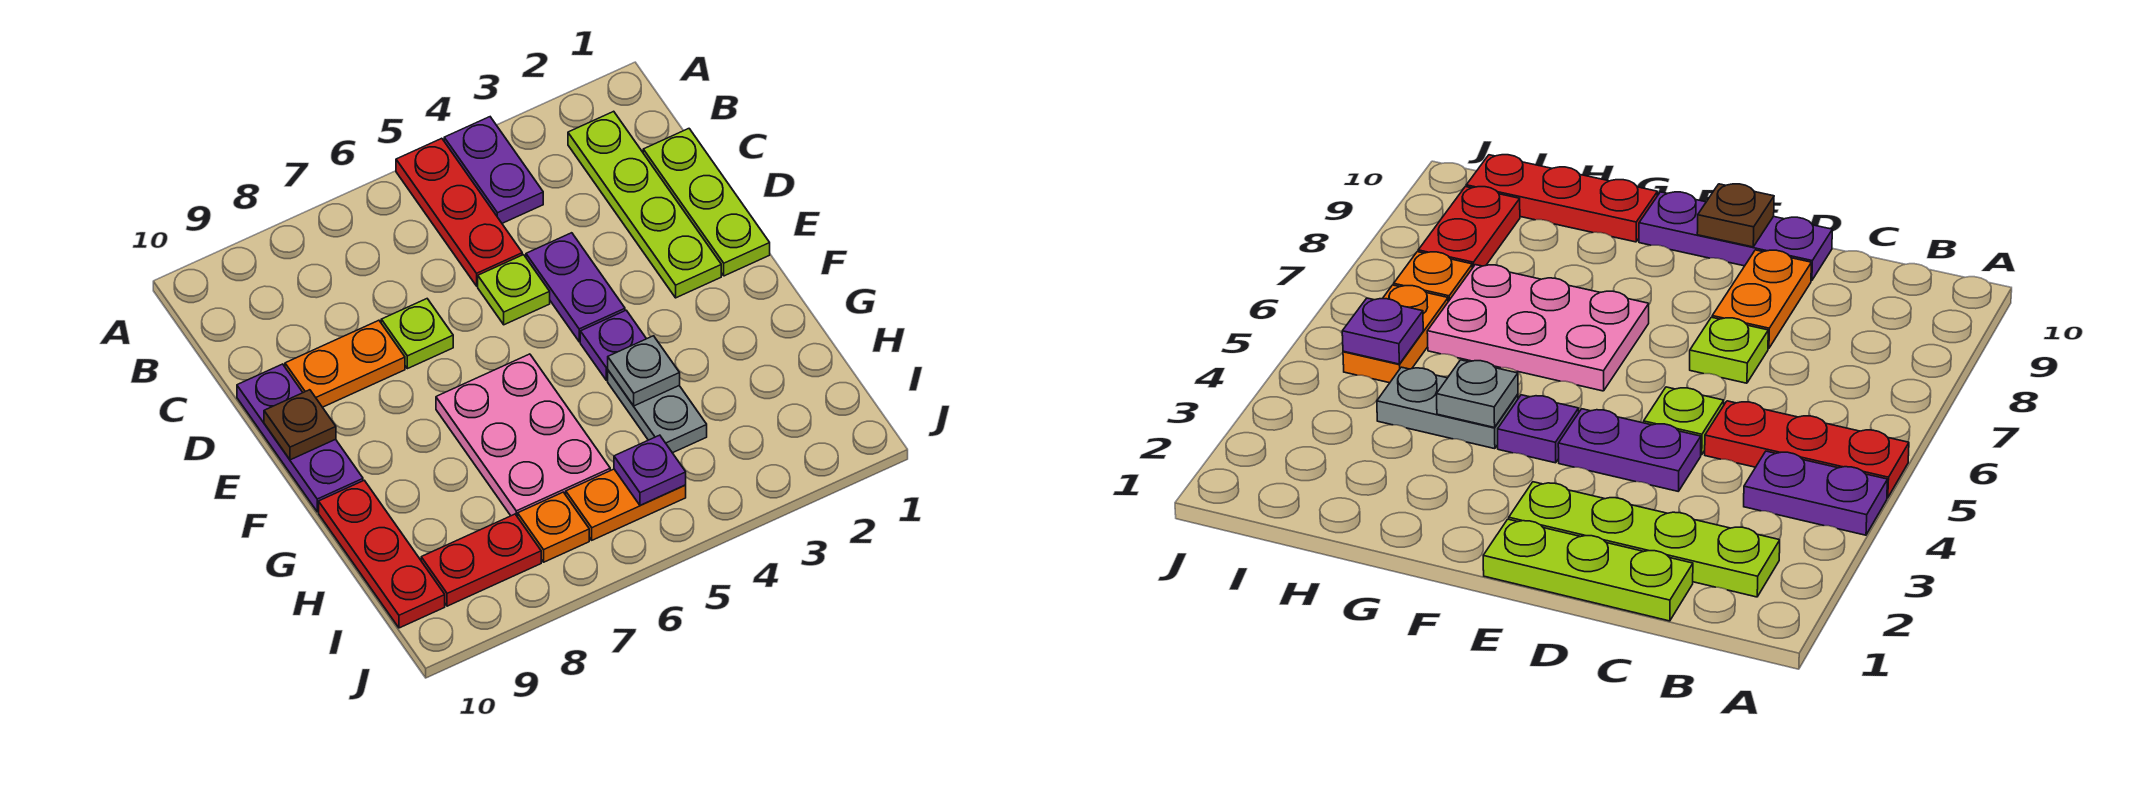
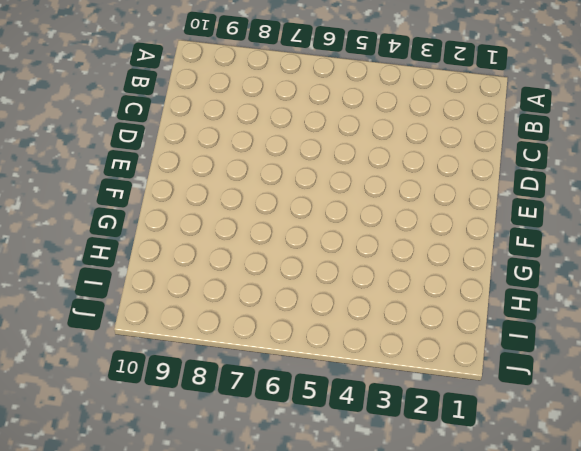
none -> purple 1x2 plate [444,117,543,223]
none -> red 1x3 plate [396,138,522,286]
none -> lime 1x4 plate [568,111,721,298]

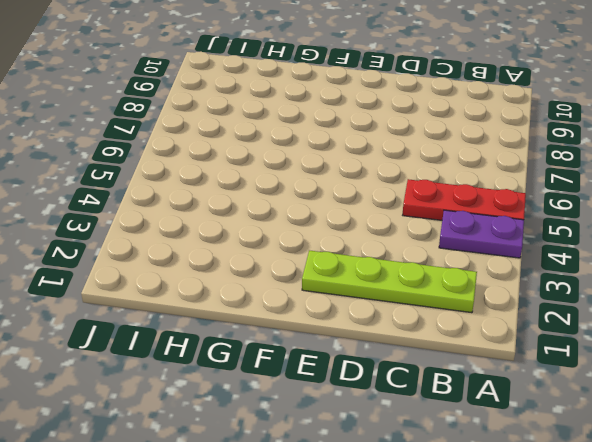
none -> lime 1x3 plate [643,129,770,276]
none -> purple 1x2 plate [526,233,625,342]
none -> lime 1x1 plate [478,255,550,325]

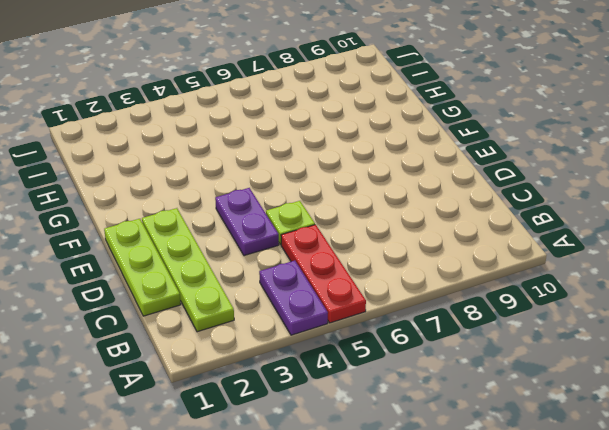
none -> lime 1x1 plate [381,299,453,369]
none -> orange 1x2 plate [285,320,405,407]
none -> purple 1x3 plate [237,364,363,512]

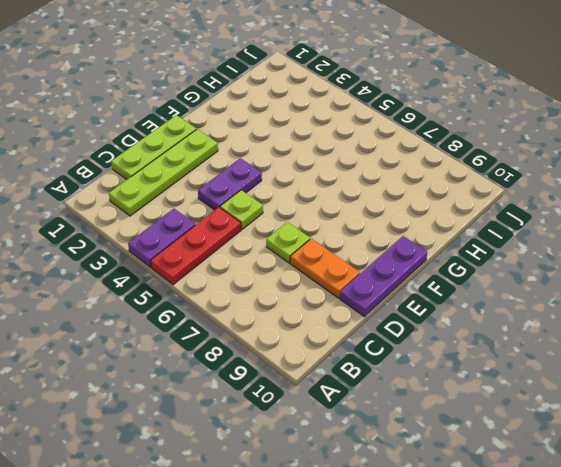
none -> purple 1x1 plate [580,310,646,380]
none -> pink 2x3 plate [436,354,610,517]
none -> grey 1x2 plate [608,371,707,453]

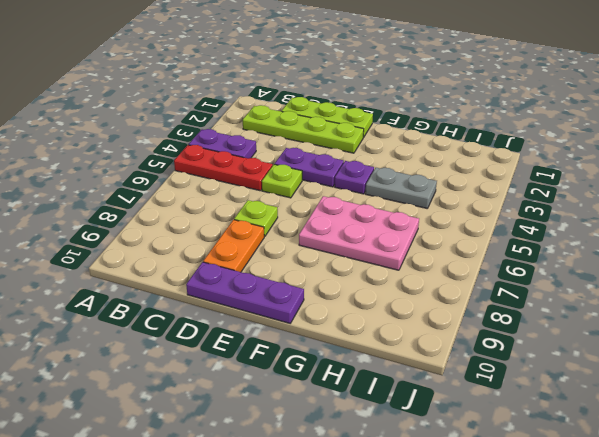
none -> red 1x3 plate [319,480,445,628]
none -> orange 1x2 plate [566,469,686,540]
none -> orange 1x1 plate [518,492,589,562]

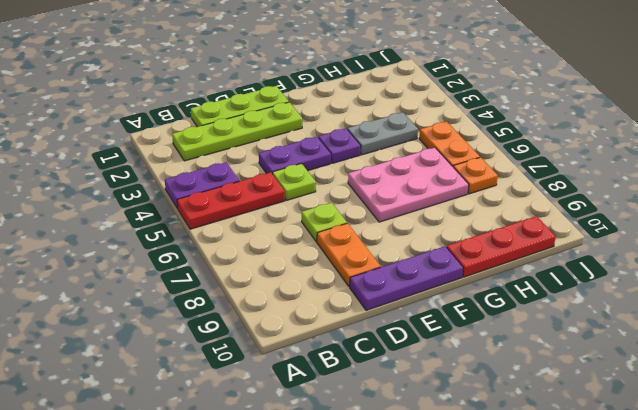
none -> red 1x2 plate [421,514,541,606]
none -> brown 1x1 plate [264,390,336,460]
none -> grey 1x1 plate [608,336,680,406]

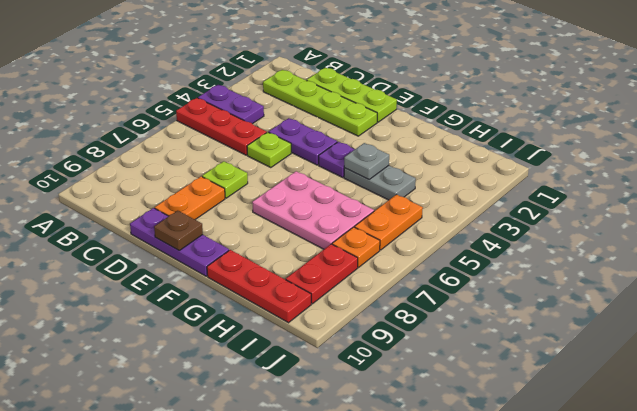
none -> purple 1x1 plate [614,435,686,505]

